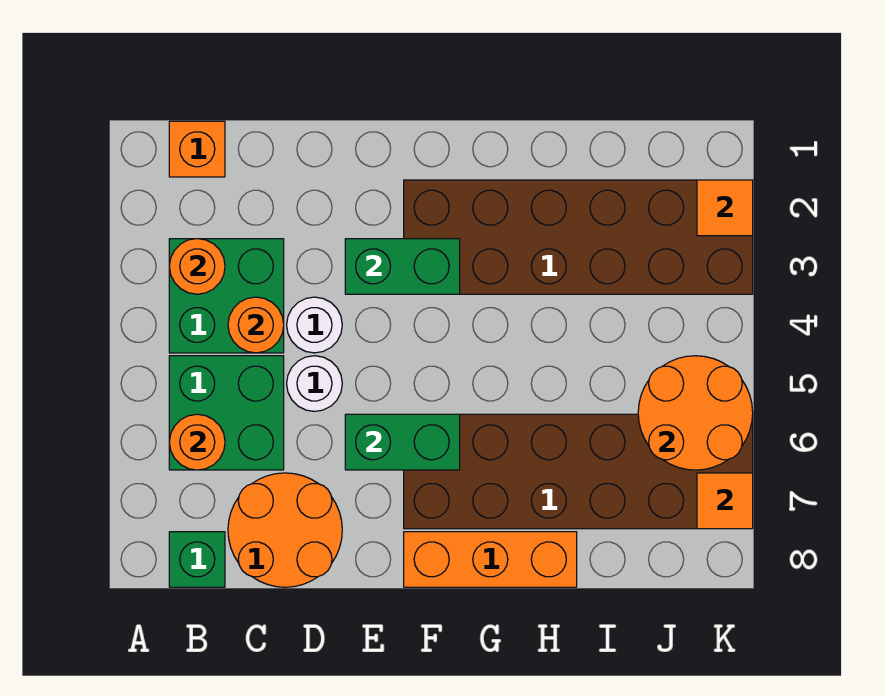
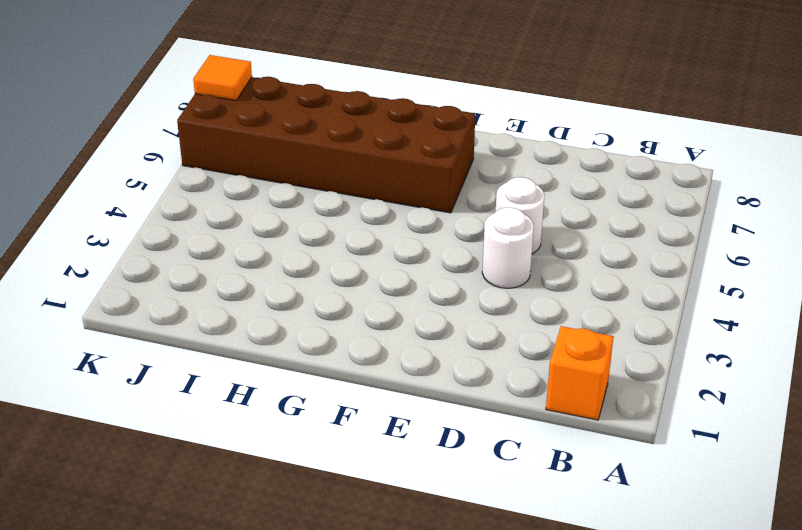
none -> green 2x2 brick [169,239,284,353]
none -> green 2x2 brick [169,356,284,470]
none -> green 1x1 brick [169,532,225,587]

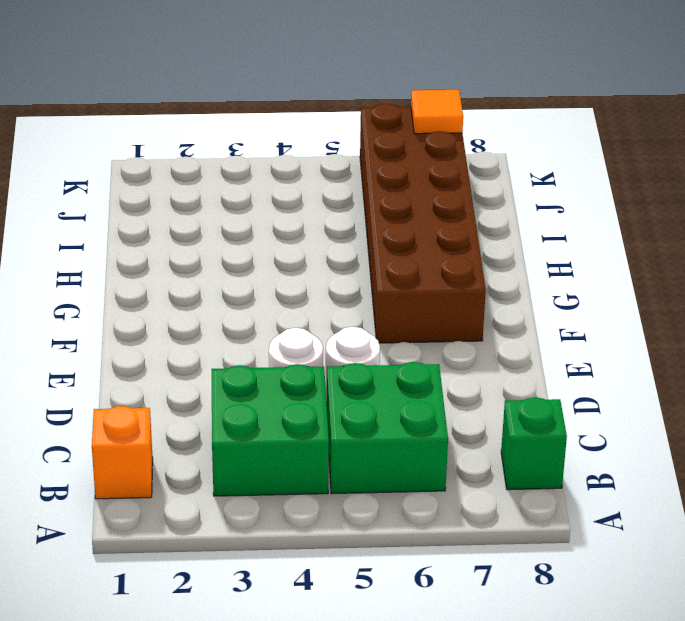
none -> orange 2x2 round brick [228,473,342,587]
none -> brown 2x6 brick [404,180,753,294]
none -> orange 1x3 brick [404,532,577,587]

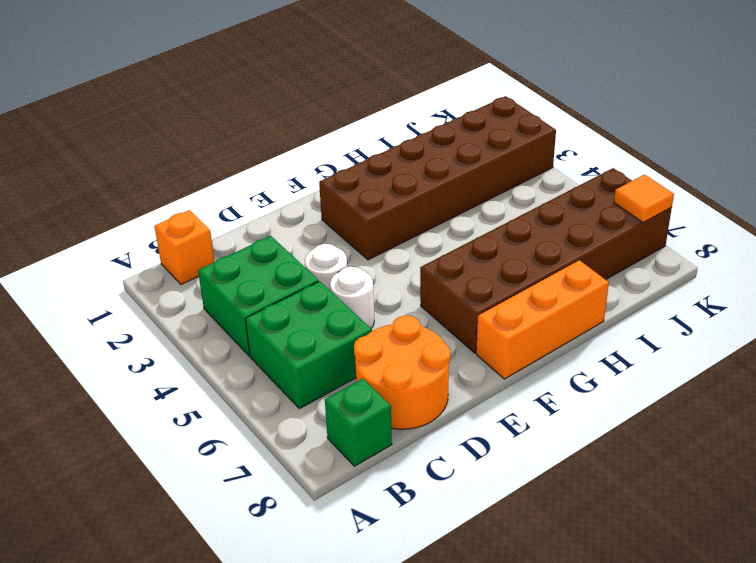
none -> orange 1x1 round brick [169,239,225,294]
none -> orange 1x1 round brick [169,414,225,470]
none -> orange 1x1 round brick [228,297,284,353]

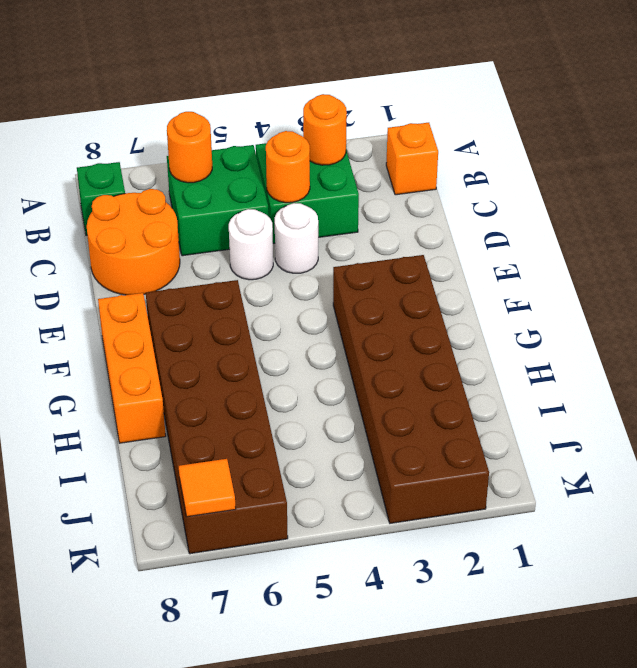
none -> green 1x2 brick [345,239,460,294]
none -> green 1x2 brick [345,414,460,470]
none -> orange 2x2 round brick [638,356,753,470]

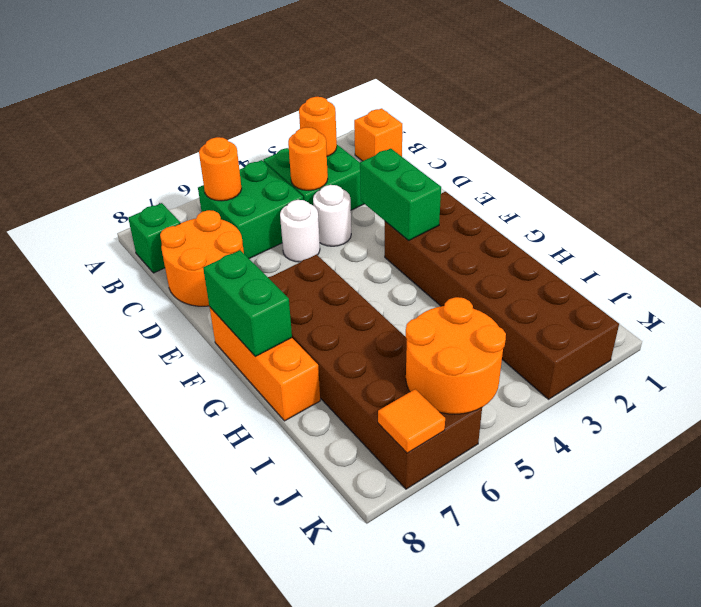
green 1x2 brick [203,250,292,356] -> green 1x2 brick moved to [345,414,460,470]
none -> orange 1x1 tile [697,180,753,236]

